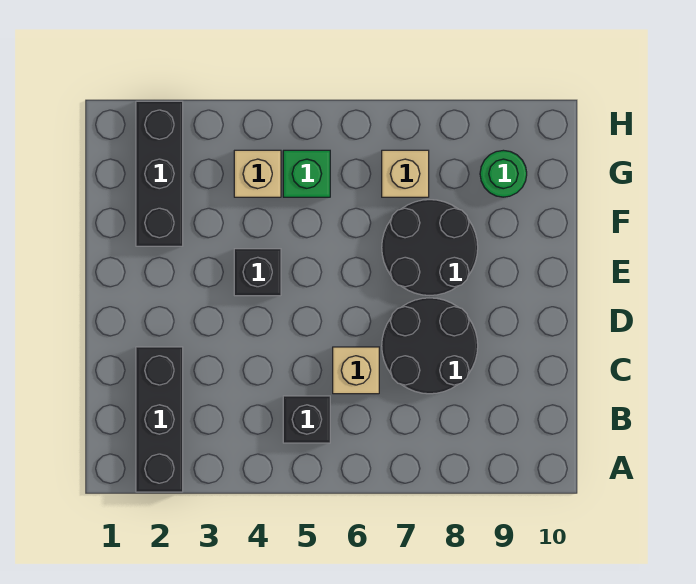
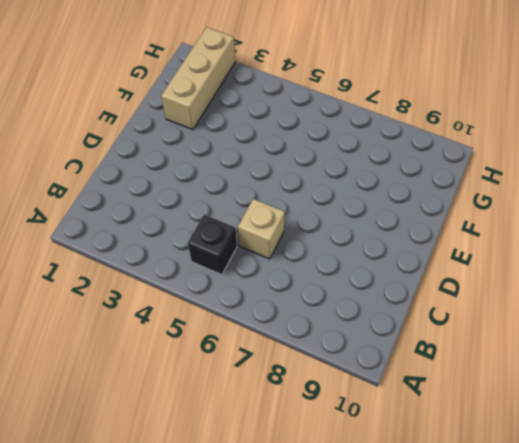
tan 1x3 brick [161,27,235,130] -> black 1x3 brick [136,101,183,246]
none -> black 1x3 brick [136,347,183,492]
none -> black 2x2 round brick [382,298,478,394]

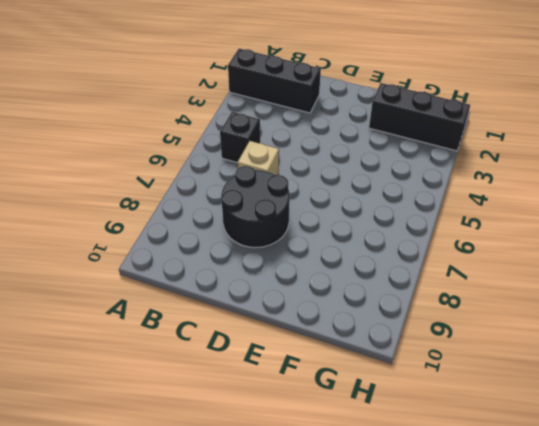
none -> black 1x1 brick [234,249,281,296]
none -> black 2x2 round brick [382,200,478,295]

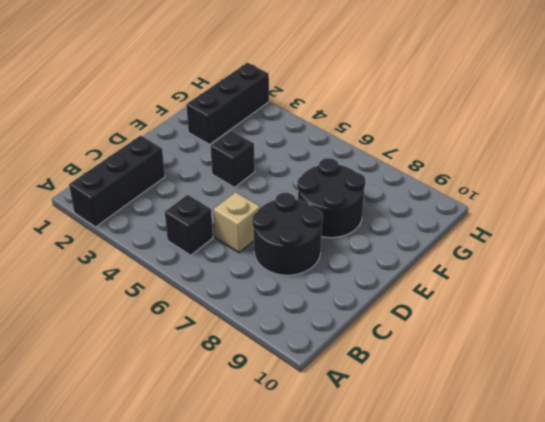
none -> tan 1x1 brick [234,150,281,197]
none -> green 1x1 brick [283,150,330,197]

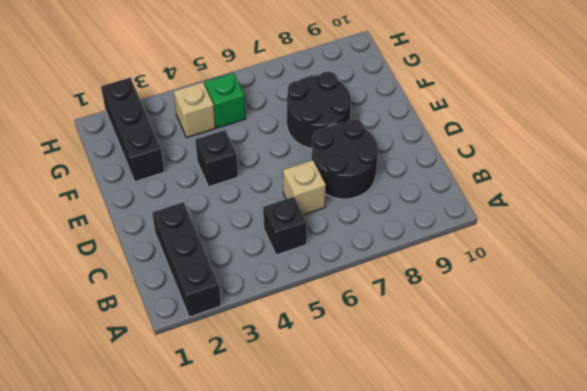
none -> tan 1x1 brick [382,150,429,197]
none -> green 1x1 round brick [480,150,527,197]

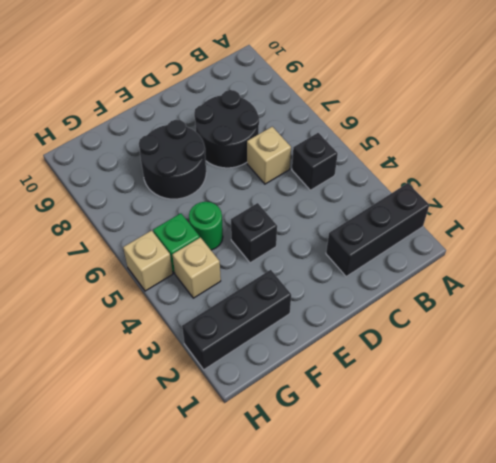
green 1x1 round brick [189,202,223,250] -> green 1x1 round brick moved to [480,150,527,197]
tan 1x1 brick [123,231,173,291] -> tan 1x1 brick moved to [382,150,429,197]

